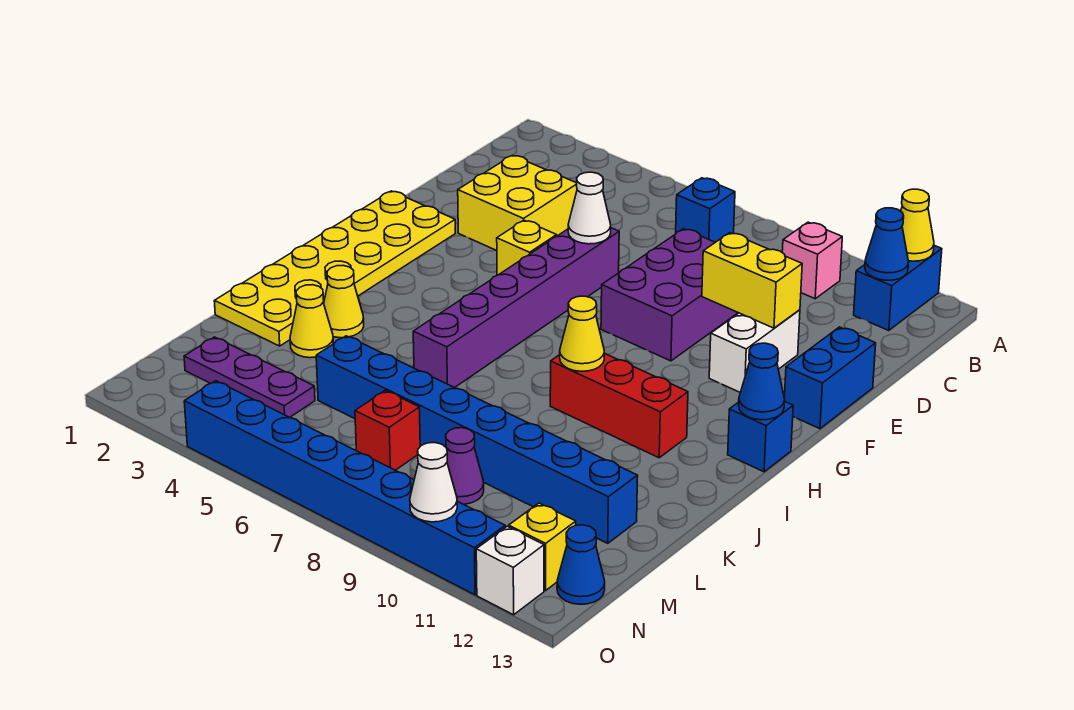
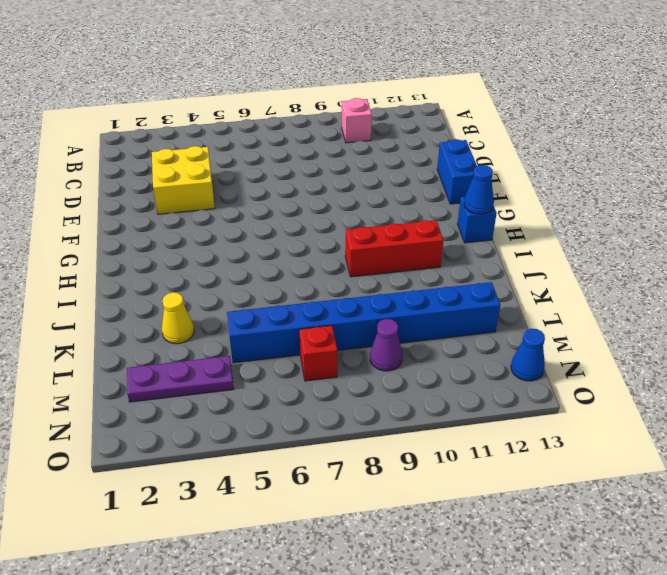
none -> blue 1x2 brick [854,245,942,331]
none -> blue 1x1 brick [676,178,735,242]
none -> purple 2x3 brick [601,229,738,361]

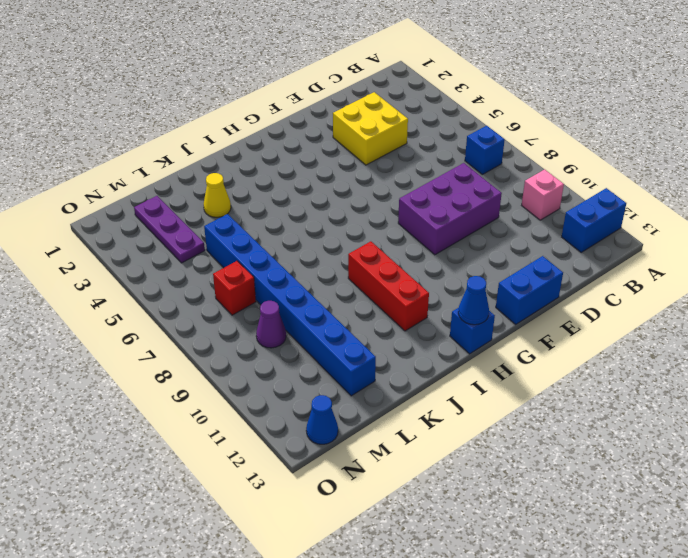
none -> purple 1x6 brick [413,228,619,388]
none -> white 1x2 brick [709,310,800,393]
none -> yellow 2x6 plate [214,191,455,346]

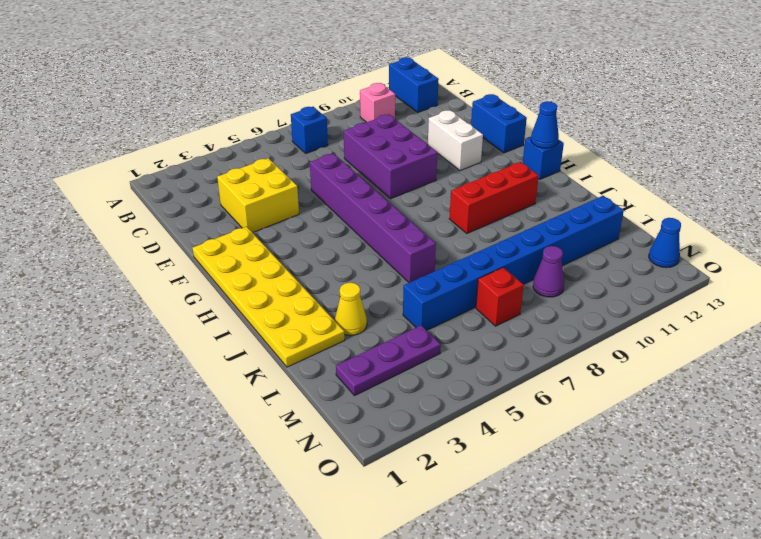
none -> yellow 1x1 brick [497,220,557,275]
none -> yellow 1x1 cone [324,266,364,338]
none -> yellow 1x1 brick [509,503,576,591]

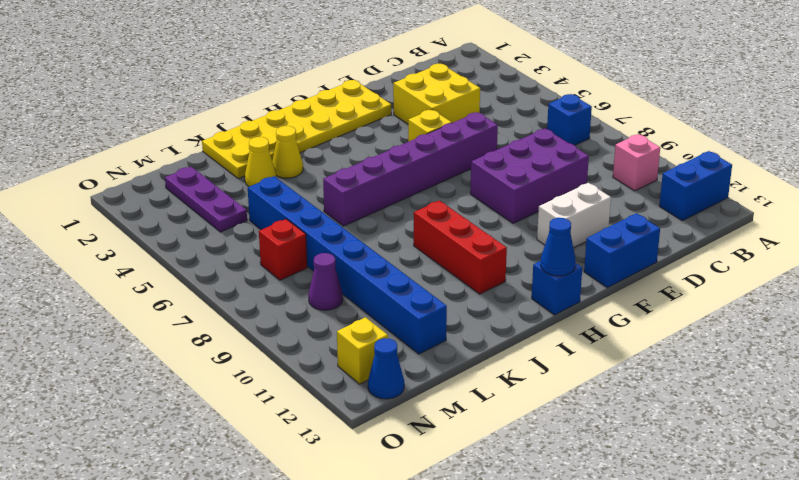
none -> blue 1x8 brick [184,381,505,595]
none -> white 1x1 brick [476,526,544,615]
none -> yellow 1x1 cone [901,189,934,261]

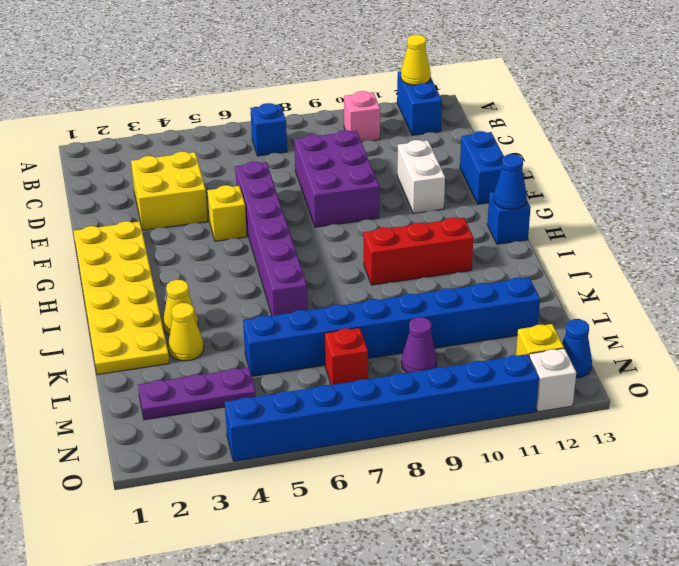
none -> blue 1x1 cone [865,208,909,280]
none -> white 1x1 cone [568,172,611,244]
none -> yellow 1x2 brick [702,233,802,328]

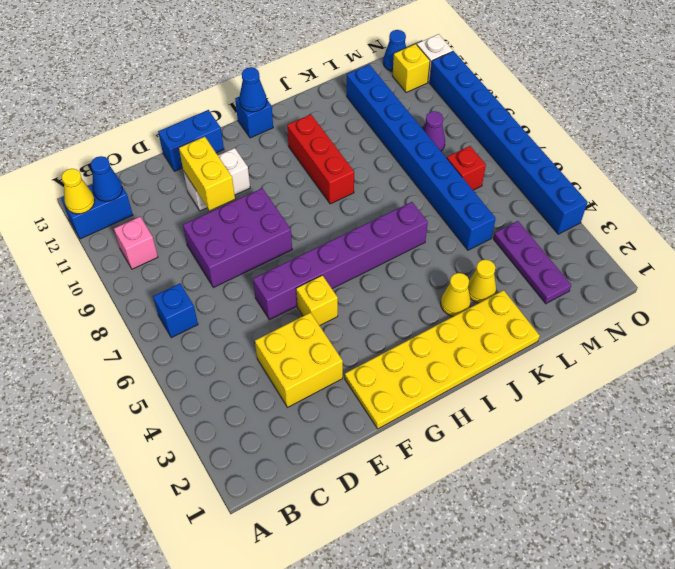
none -> white 1x1 cone [568,172,611,244]
none -> yellow 1x1 cone [560,296,604,371]
none -> white 1x1 cone [410,443,457,522]

